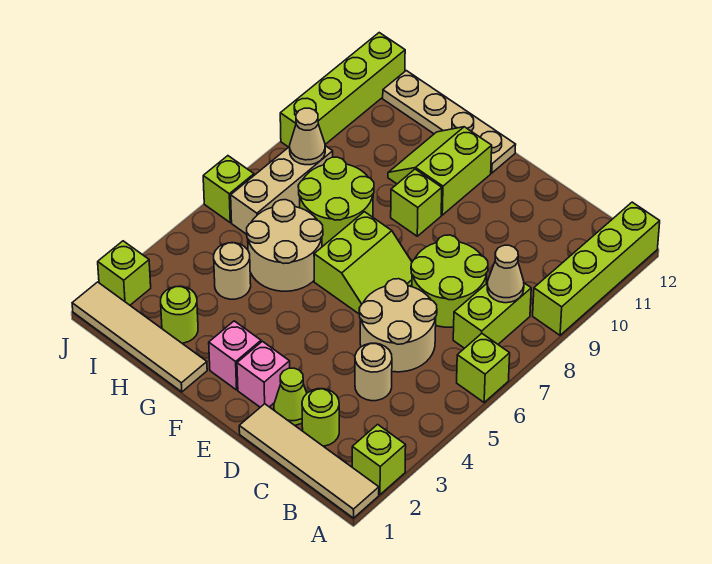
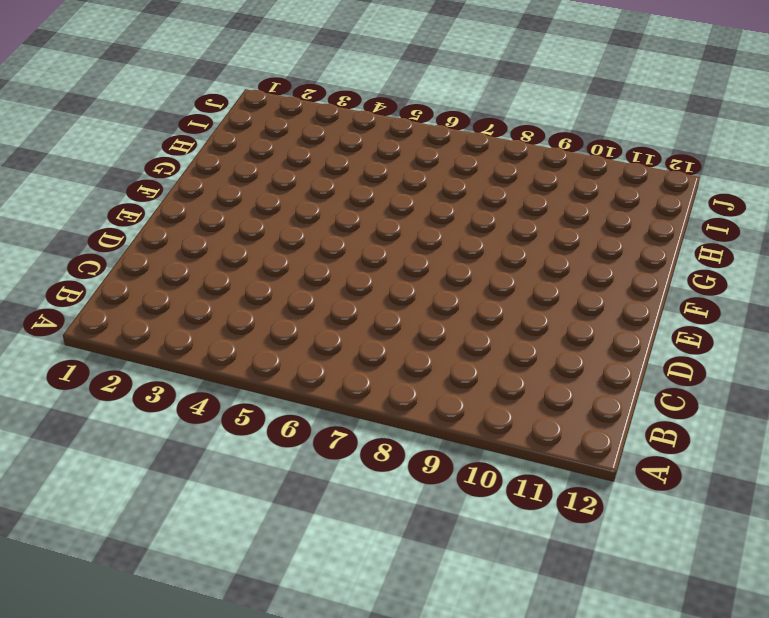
none -> tan 1x4 tile [239,404,379,518]
none -> lime 1x1 brick [352,424,406,495]
none -> lime 1x1 brick [457,334,510,402]

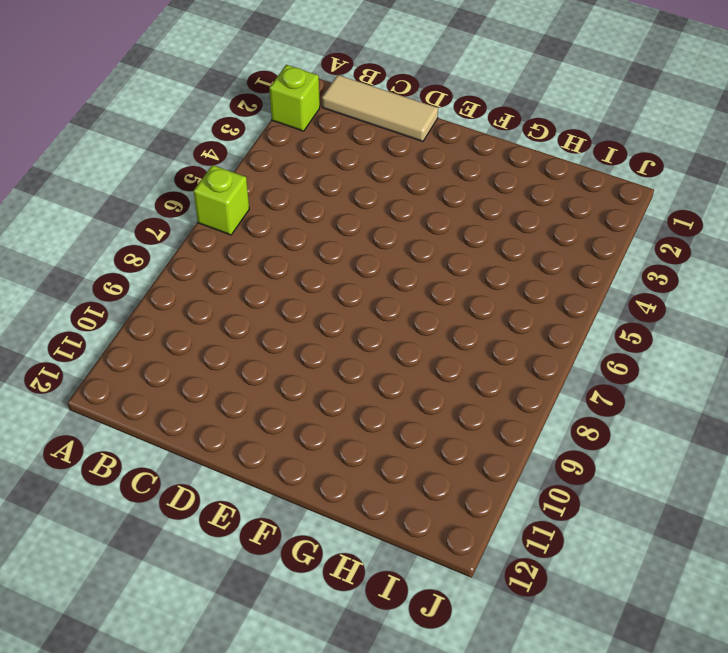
tan 1x3 tile [322,75,438,141] -> tan 1x4 tile [239,404,379,518]
none -> lime 1x4 brick [533,202,660,335]
none -> lime 1x2 brick [453,283,531,348]
none -> lime 1x1 round brick [302,389,339,446]

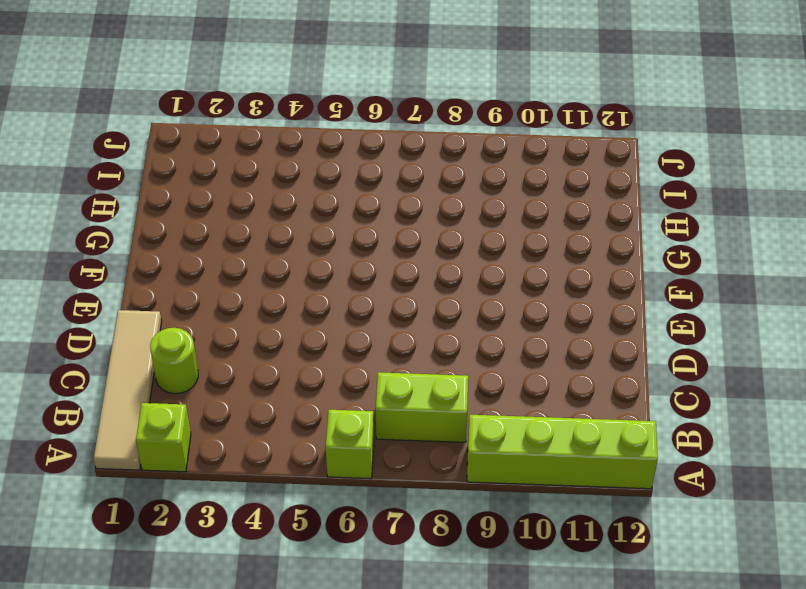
none -> tan 1x1 round brick [355,343,392,401]
none -> tan 2x2 round brick [359,279,437,372]
none -> lime 2x2 round brick [411,235,488,327]

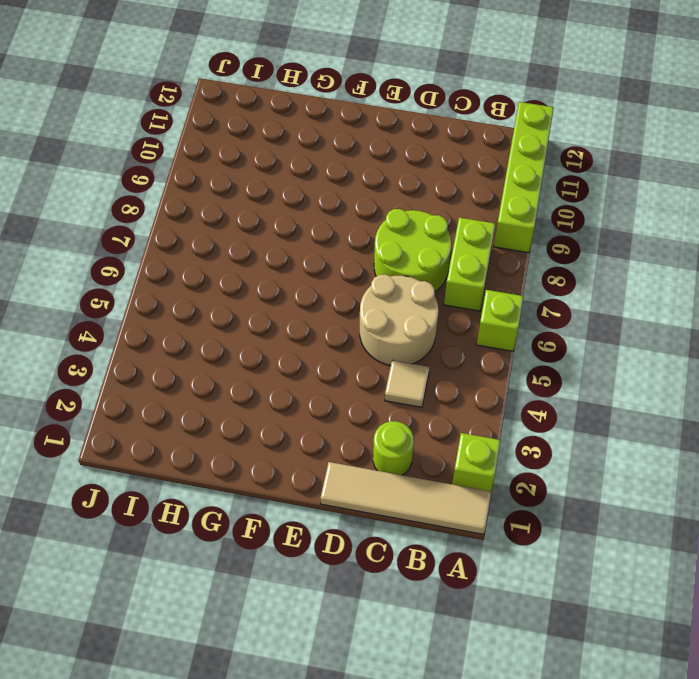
tan 1x1 tile [385,360,429,407] -> tan 1x1 round brick [355,343,392,401]
none -> lime 1x1 cone [274,368,307,425]
none -> pink 1x1 brick [237,341,290,407]
none -> lime 2x2 slope [314,212,412,314]

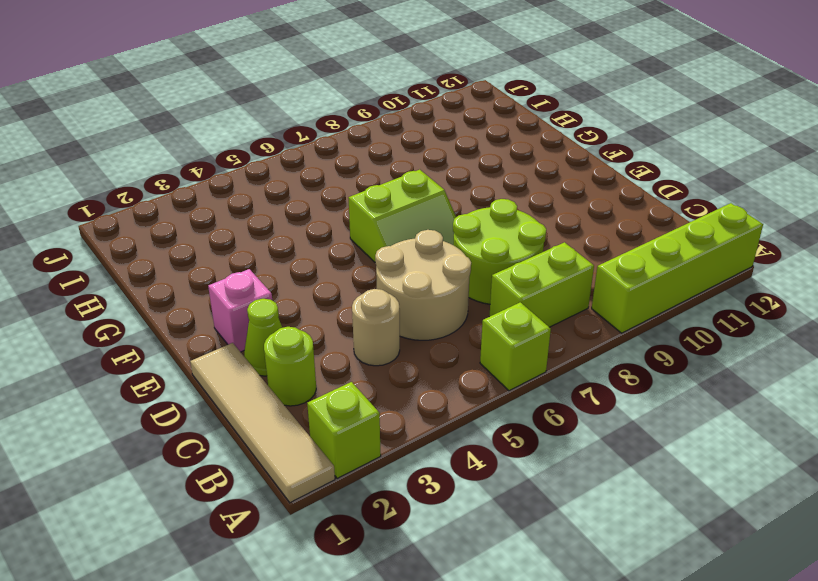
none -> pink 1x1 brick [209,321,261,390]
none -> lime 1x1 brick [391,169,442,236]
none -> lime 2x2 slope [388,127,492,215]

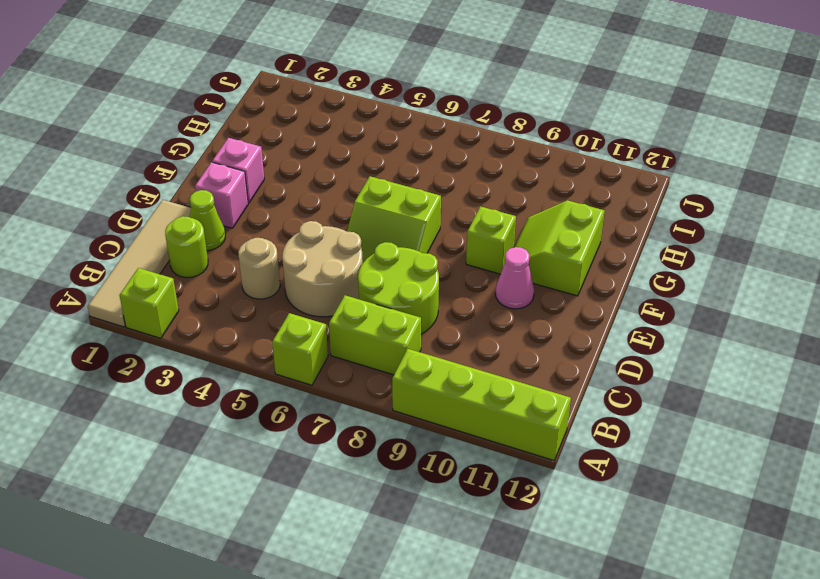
pink 1x1 cone [495,247,534,309] -> none
lime 2x2 slope [515,200,604,296] -> lime 2x2 slope turned to [388,127,492,215]
none -> tan 1x4 plate [383,71,516,173]
none -> tan 1x4 tile [72,282,207,392]
none -> tan 2x2 round brick [247,200,323,291]

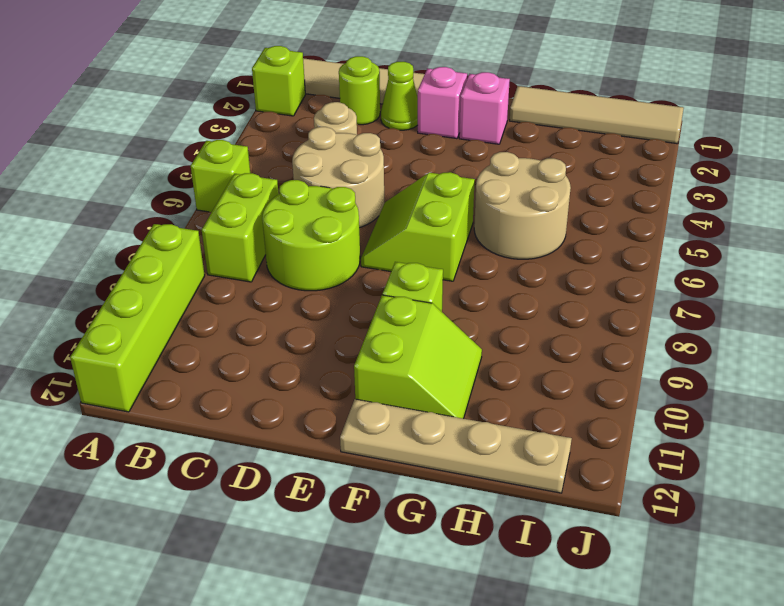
none -> lime 2x2 round brick [298,157,374,246]
none -> lime 1x1 round brick [161,286,198,343]
none -> tan 1x1 round brick [214,243,251,299]

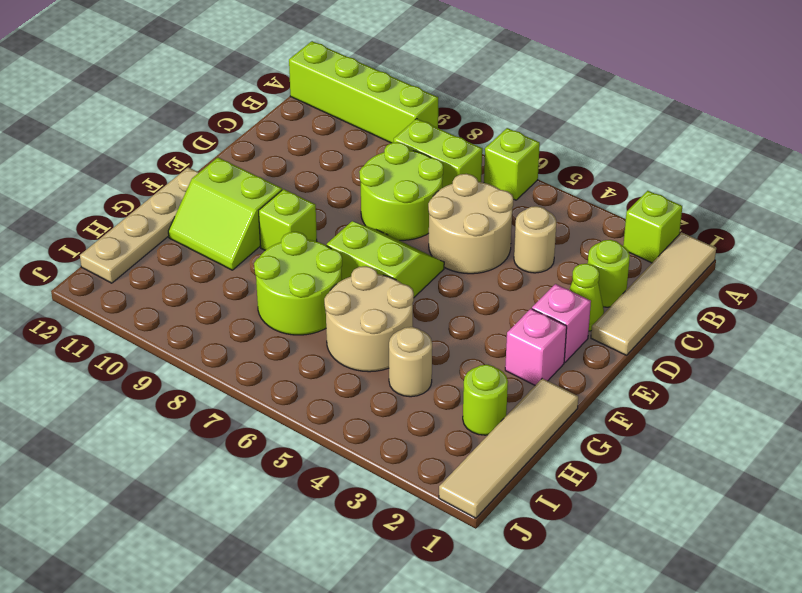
none -> tan 1x3 brick [231,146,333,234]
none -> lime 1x1 brick [98,241,151,305]
none -> lime 1x1 brick [203,156,254,222]

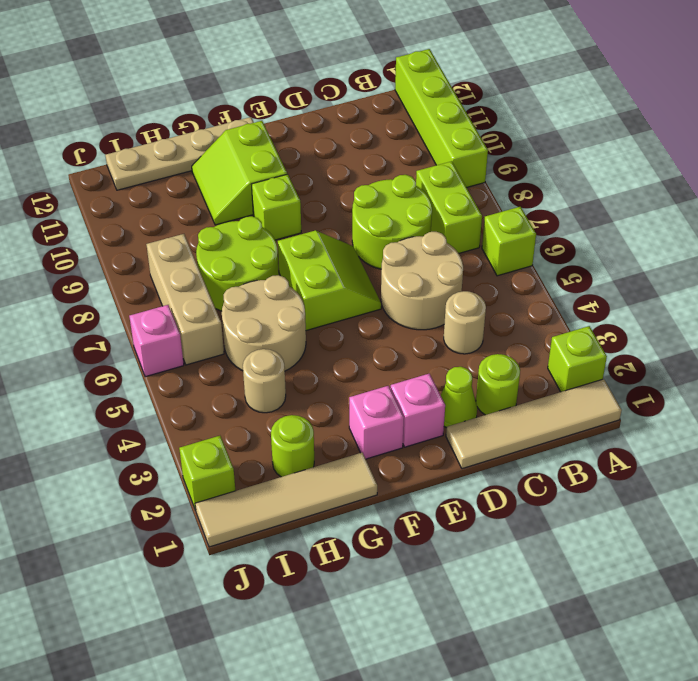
pink 1x1 brick [129,305,184,377] -> lime 1x1 brick [203,156,254,222]
none -> lime 1x4 brick [280,33,405,147]
none -> tan 1x1 cone [487,245,524,303]
none -> tan 1x1 cone [290,108,325,165]

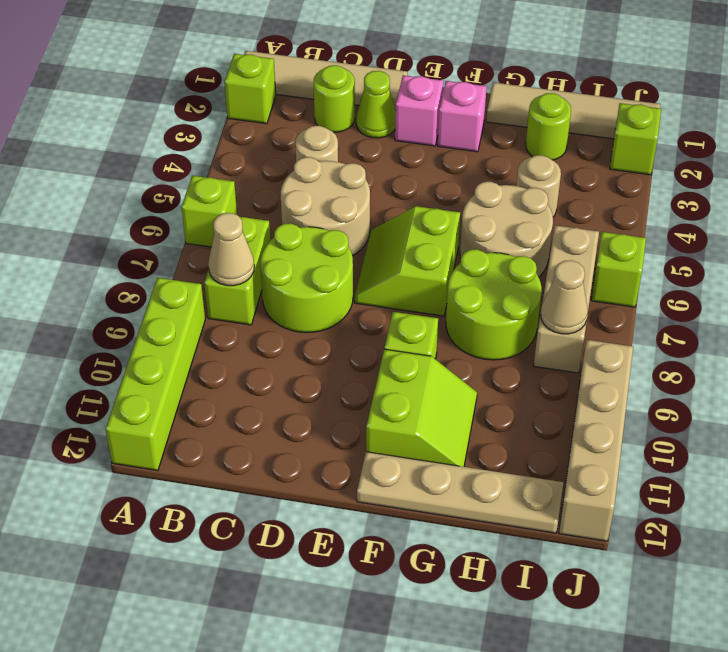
tan 1x4 brick [559,340,633,541] -> lime 1x4 brick [280,33,405,147]

